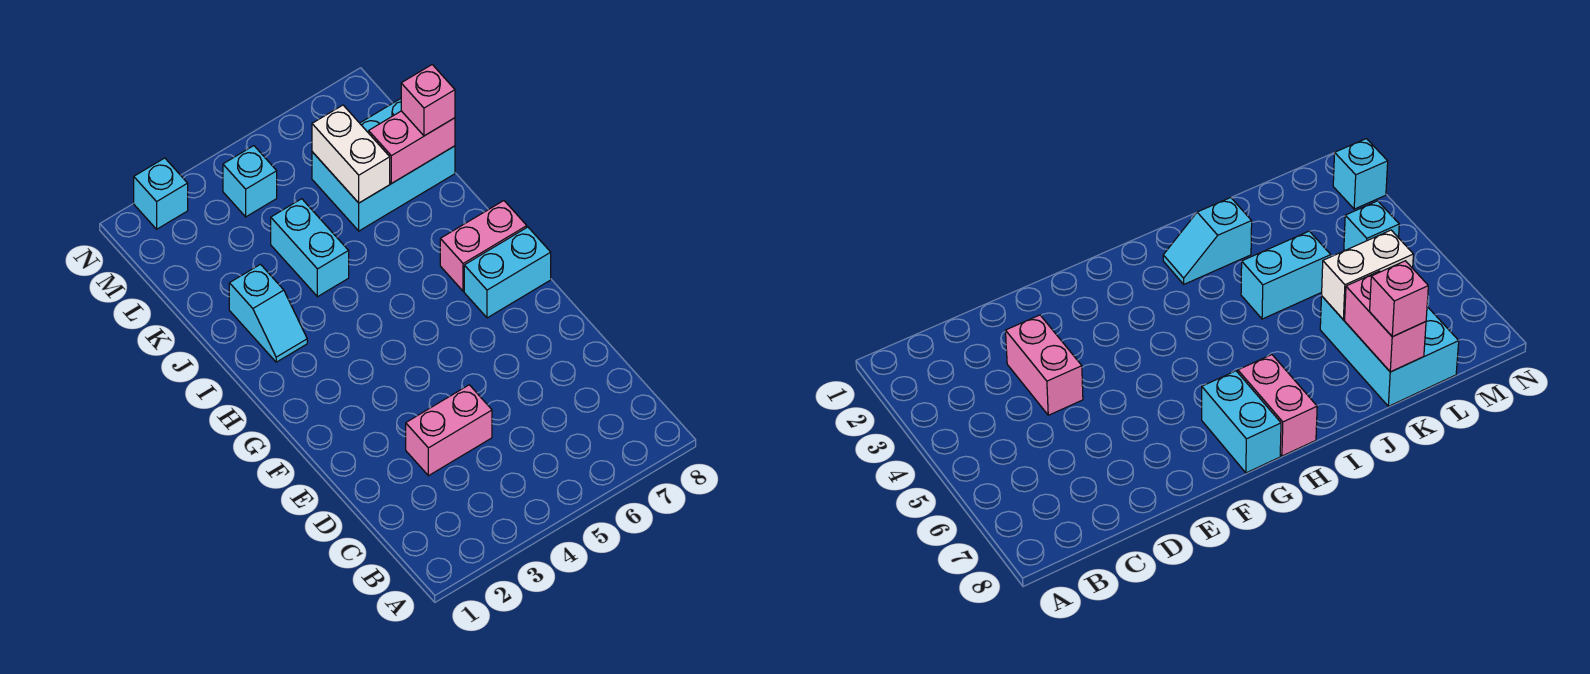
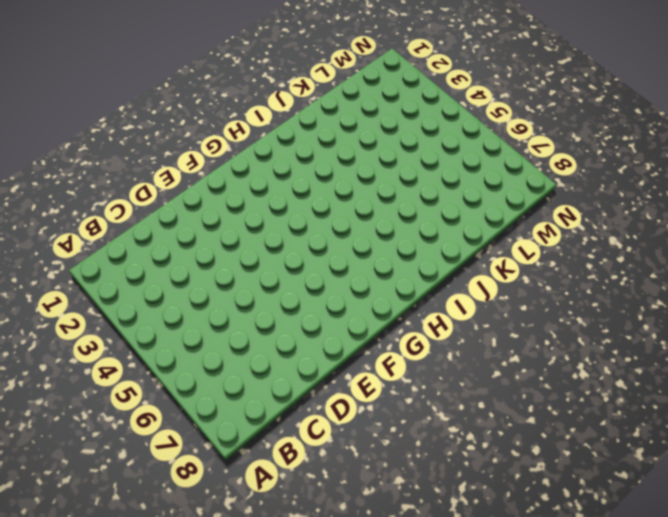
none -> pink 1x2 brick [406,385,492,476]
none -> cyan 1x2 brick [464,227,551,318]

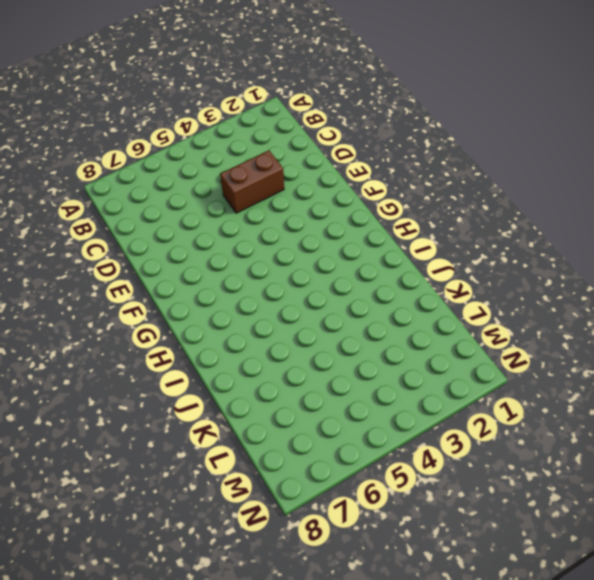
brown 1x2 brick [220,150,284,213] -> pink 1x2 brick [406,385,492,476]
none -> cyan 1x2 brick [464,227,551,318]
none -> pink 1x2 brick [440,201,527,291]

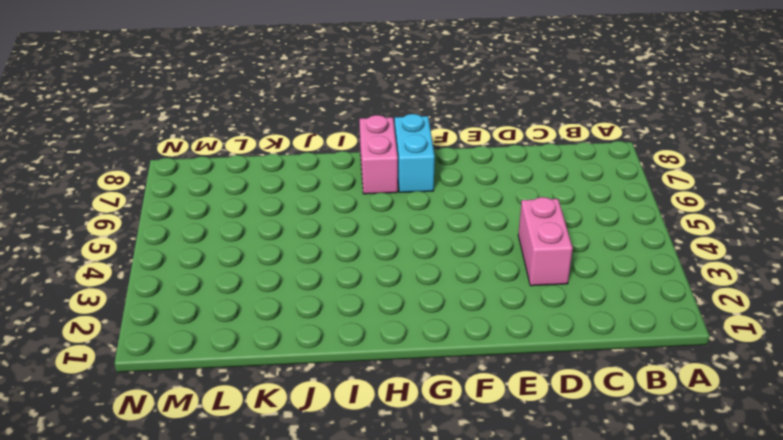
none -> cyan 1x2 slope [229,264,307,362]
none -> cyan 1x2 brick [271,199,349,297]

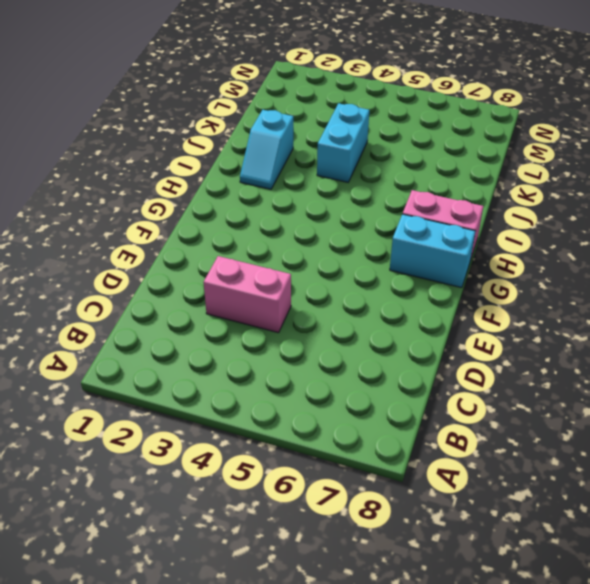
none -> cyan 2x3 brick [312,99,455,231]
none -> cyan 1x1 brick [223,146,277,217]

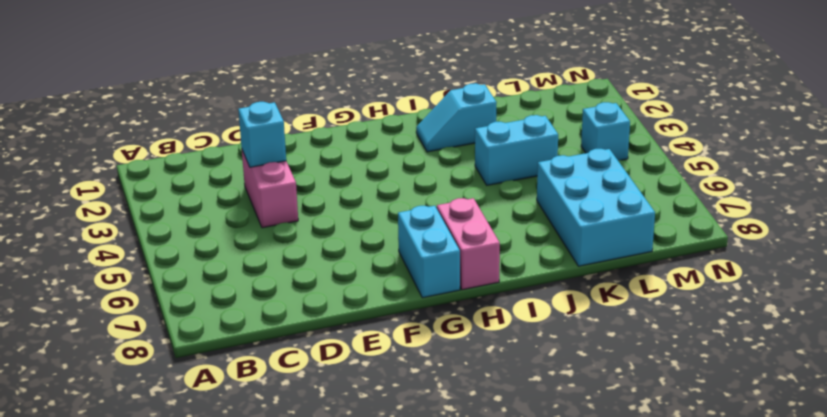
cyan 1x1 brick [238,102,286,167] -> cyan 1x1 brick moved to [134,158,188,229]
none -> white 1x2 brick [312,105,390,203]
none -> pink 1x2 brick [369,111,455,183]

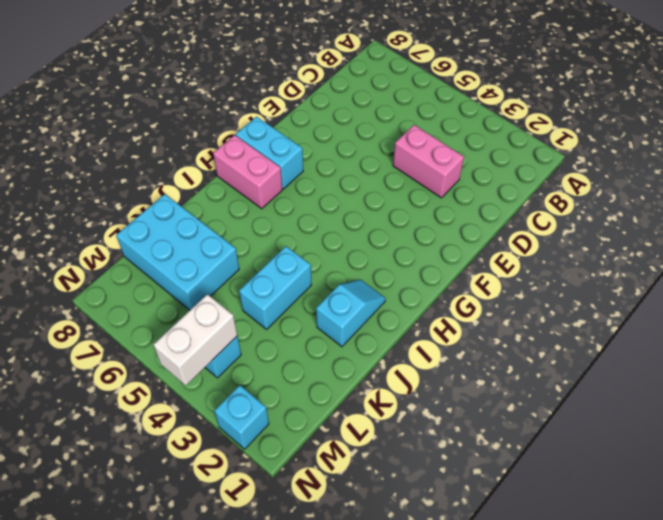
white 1x2 brick [153,294,237,386] -> white 1x2 brick moved to [312,105,390,203]
none -> pink 1x2 brick [369,111,455,183]
none -> pink 1x1 brick [401,65,455,136]

